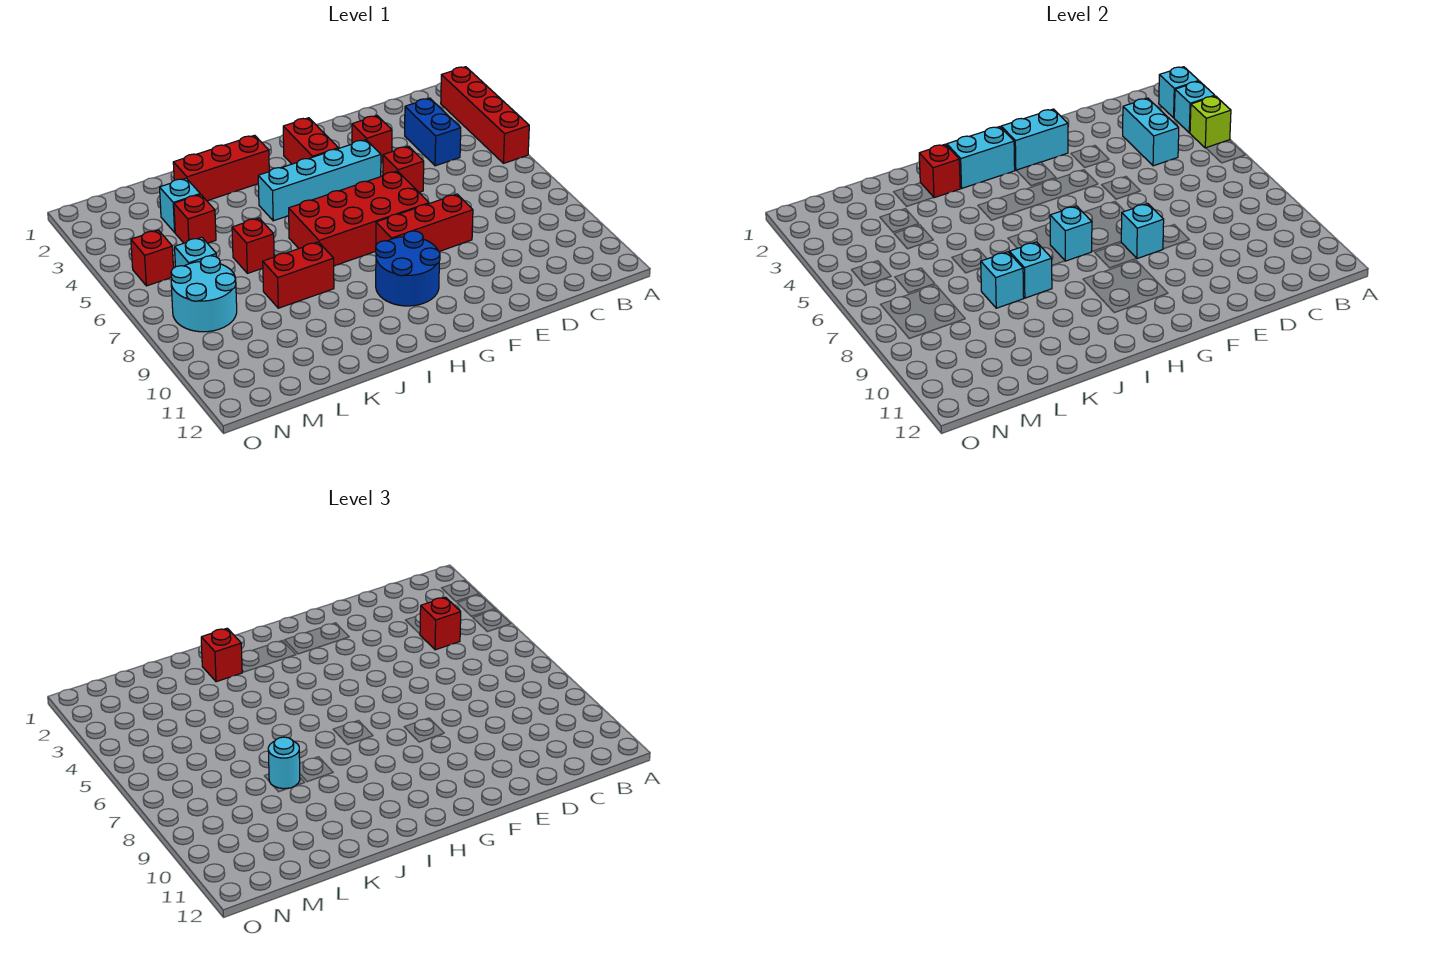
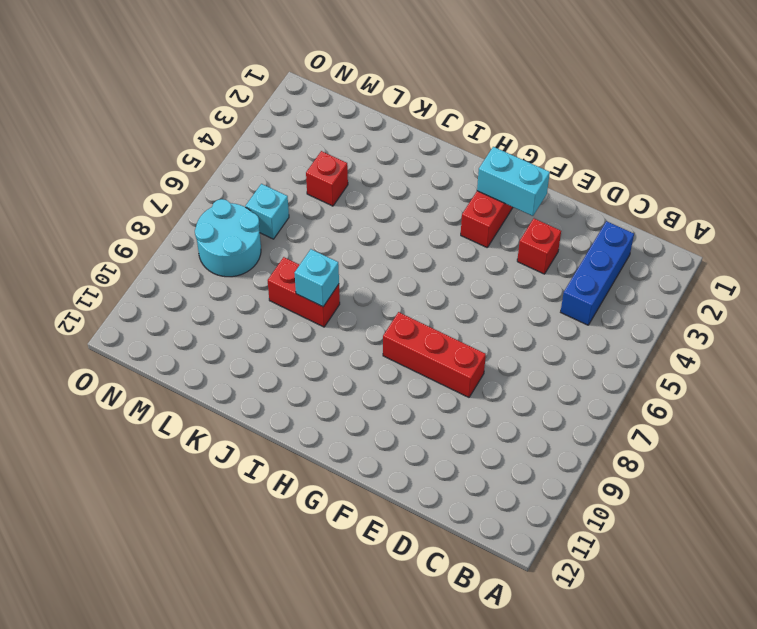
blue 1x3 brick [561,221,634,325] -> blue 1x2 brick [405,98,461,166]
none -> red 1x4 brick [441,67,529,163]
none -> red 1x1 brick [383,146,424,192]
none -> cyan 1x4 brick [258,140,381,221]
none -> red 2x4 brick [289,171,429,266]

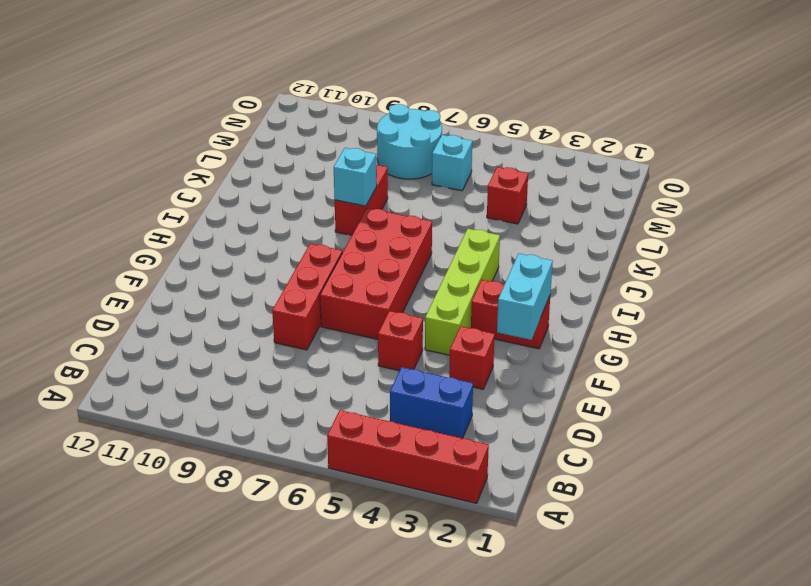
lime 1x4 brick [425,229,500,355] -> cyan 1x4 brick [258,140,381,221]
none -> blue 2x2 round brick [376,231,440,306]
none -> red 1x3 brick [173,135,269,201]
none -> red 1x1 brick [232,218,274,273]
none -> cyan 1x1 brick [160,178,200,232]

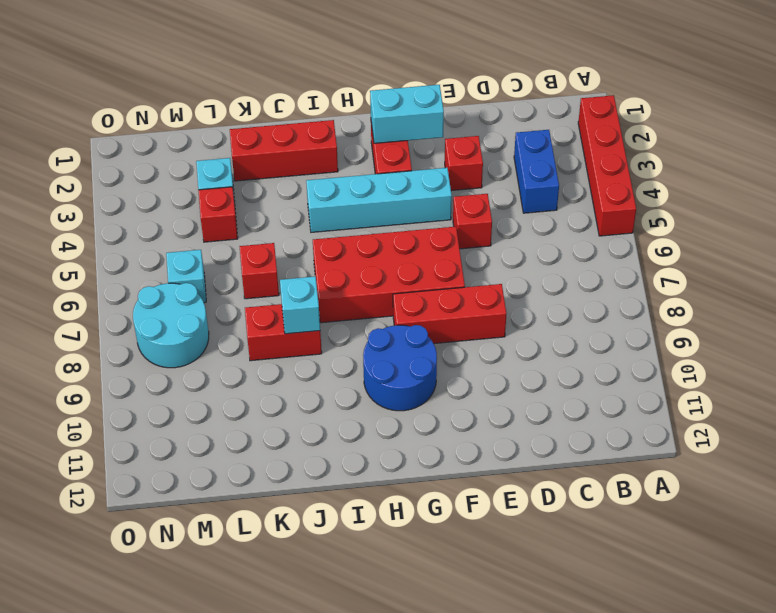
none -> red 1x1 brick [131,230,173,286]
none -> cyan 1x1 brick [1159,67,1199,118]
none -> cyan 1x1 brick [1174,81,1215,133]
none -> lime 1x1 brick [1190,96,1231,148]

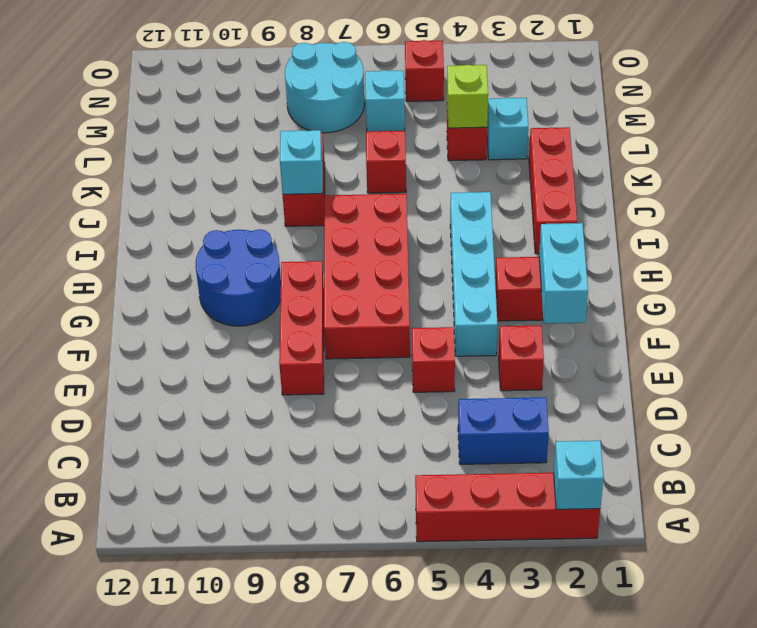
lime 1x1 brick [447,65,488,128] -> lime 1x1 brick moved to [1190,96,1231,148]
none -> cyan 1x1 brick [1174,81,1215,133]
none -> cyan 1x2 brick [1123,98,1179,166]
none -> cyan 1x1 brick [1121,204,1164,259]
none -> cyan 1x2 brick [947,127,1015,188]

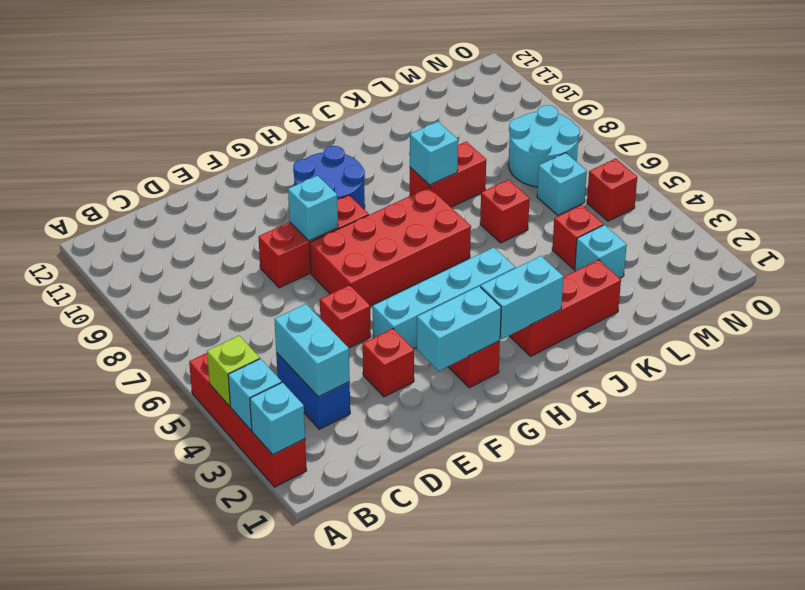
none -> cyan 1x1 brick [1050,206,1092,261]
none -> red 1x1 brick [919,144,961,198]
none -> cyan 1x1 brick [981,252,1024,308]
none -> red 1x1 brick [420,597,461,650]

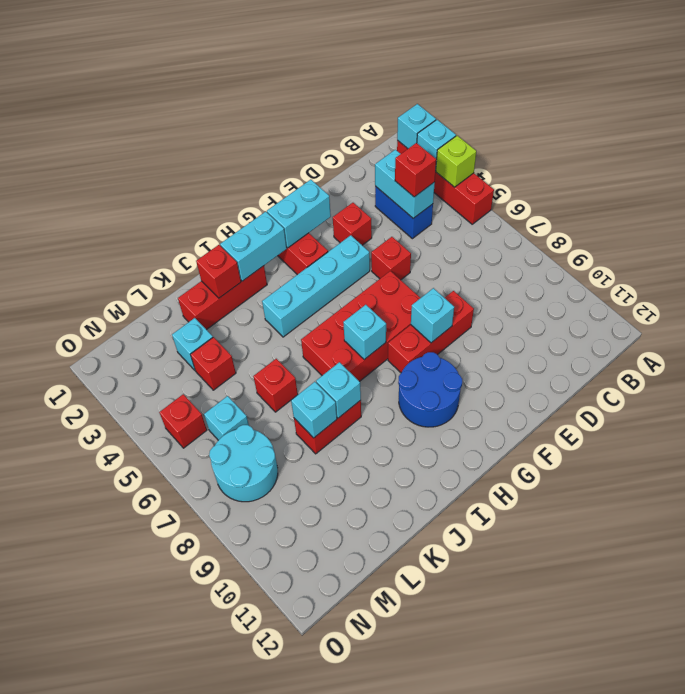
none -> red 1x1 brick [201,628,242,682]
none -> cyan 1x1 round brick [268,737,300,789]

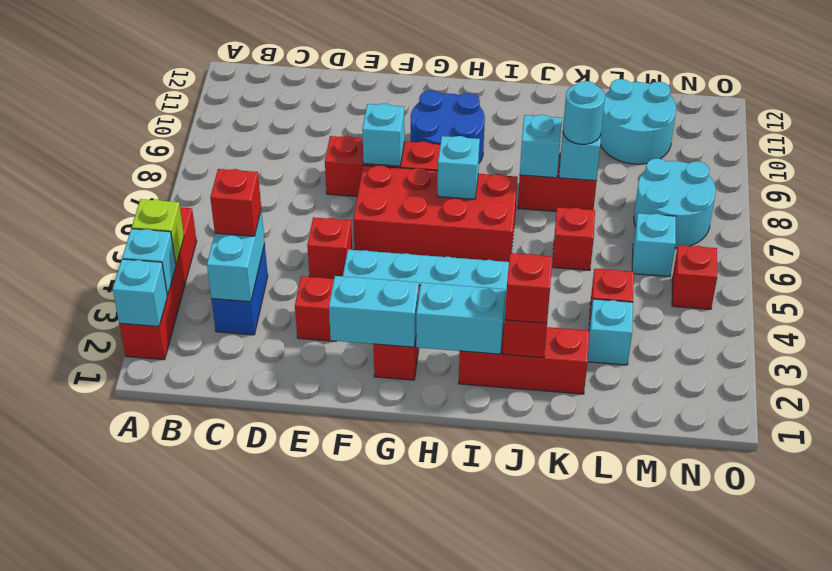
cyan 2x2 round brick [600,79,676,164] -> none

